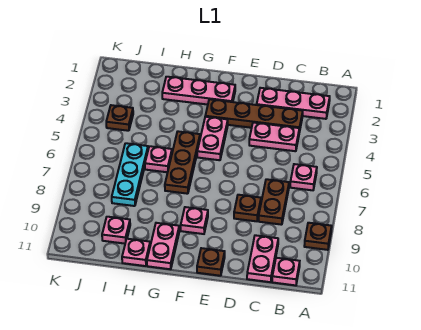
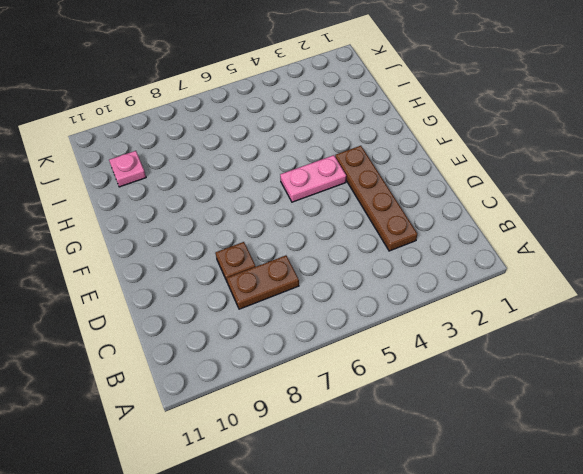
none -> brown 1x1 plate [304,223,332,250]
none -> pink 1x3 plate [257,88,330,119]
none -> pink 1x1 plate [290,164,317,190]

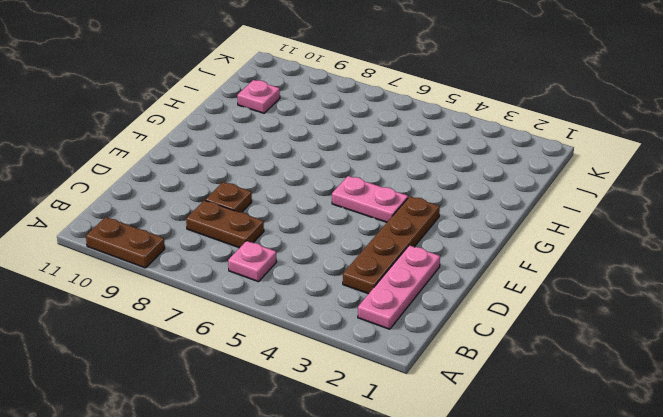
brown 1x2 plate [86,217,165,268] -> brown 1x1 plate [304,223,332,250]
none -> pink 1x1 plate [272,258,300,285]
none -> pink 1x2 plate [249,123,299,151]
none -> pink 1x2 plate [247,235,278,282]

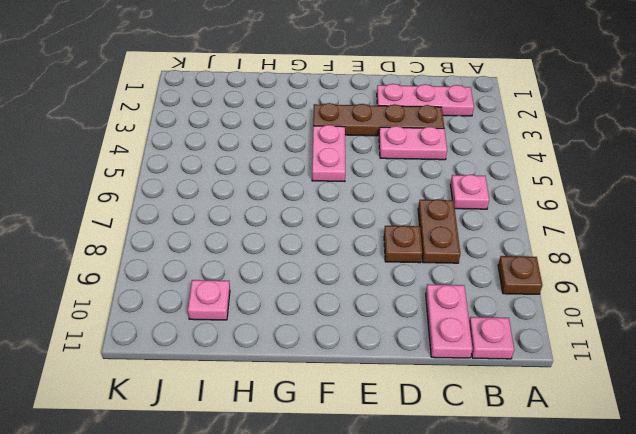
none -> brown 1x1 plate [197,248,225,276]
none -> pink 1x3 plate [162,77,235,105]
none -> pink 1x1 plate [181,207,208,234]

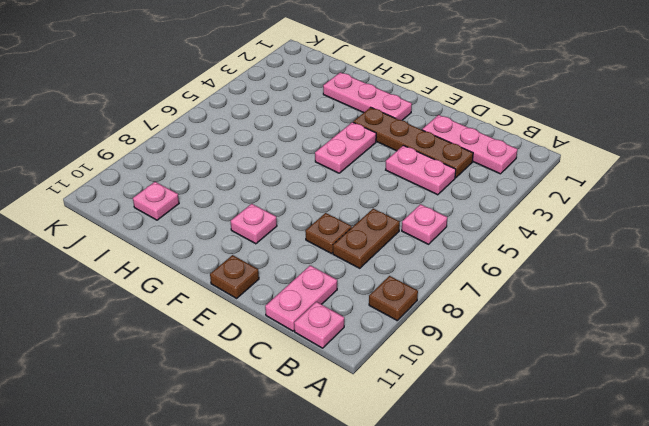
none -> brown 1x3 plate [165,131,200,194]
none -> pink 1x2 plate [147,223,179,269]
none -> pink 1x1 plate [145,146,172,172]

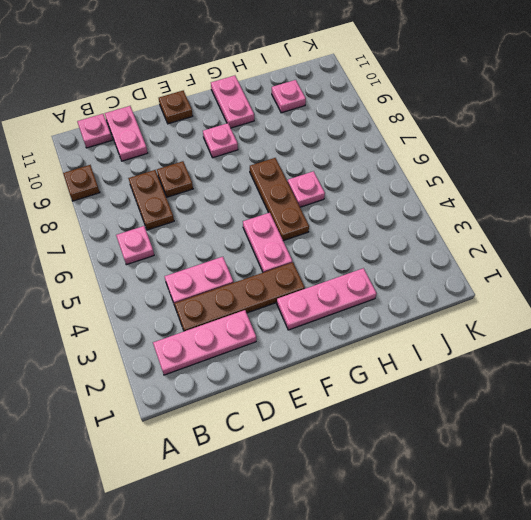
none -> pink 1x1 plate [122,239,150,266]
none -> cyan 1x3 plate [112,143,148,206]
none -> brown 1x1 plate [106,105,133,131]

